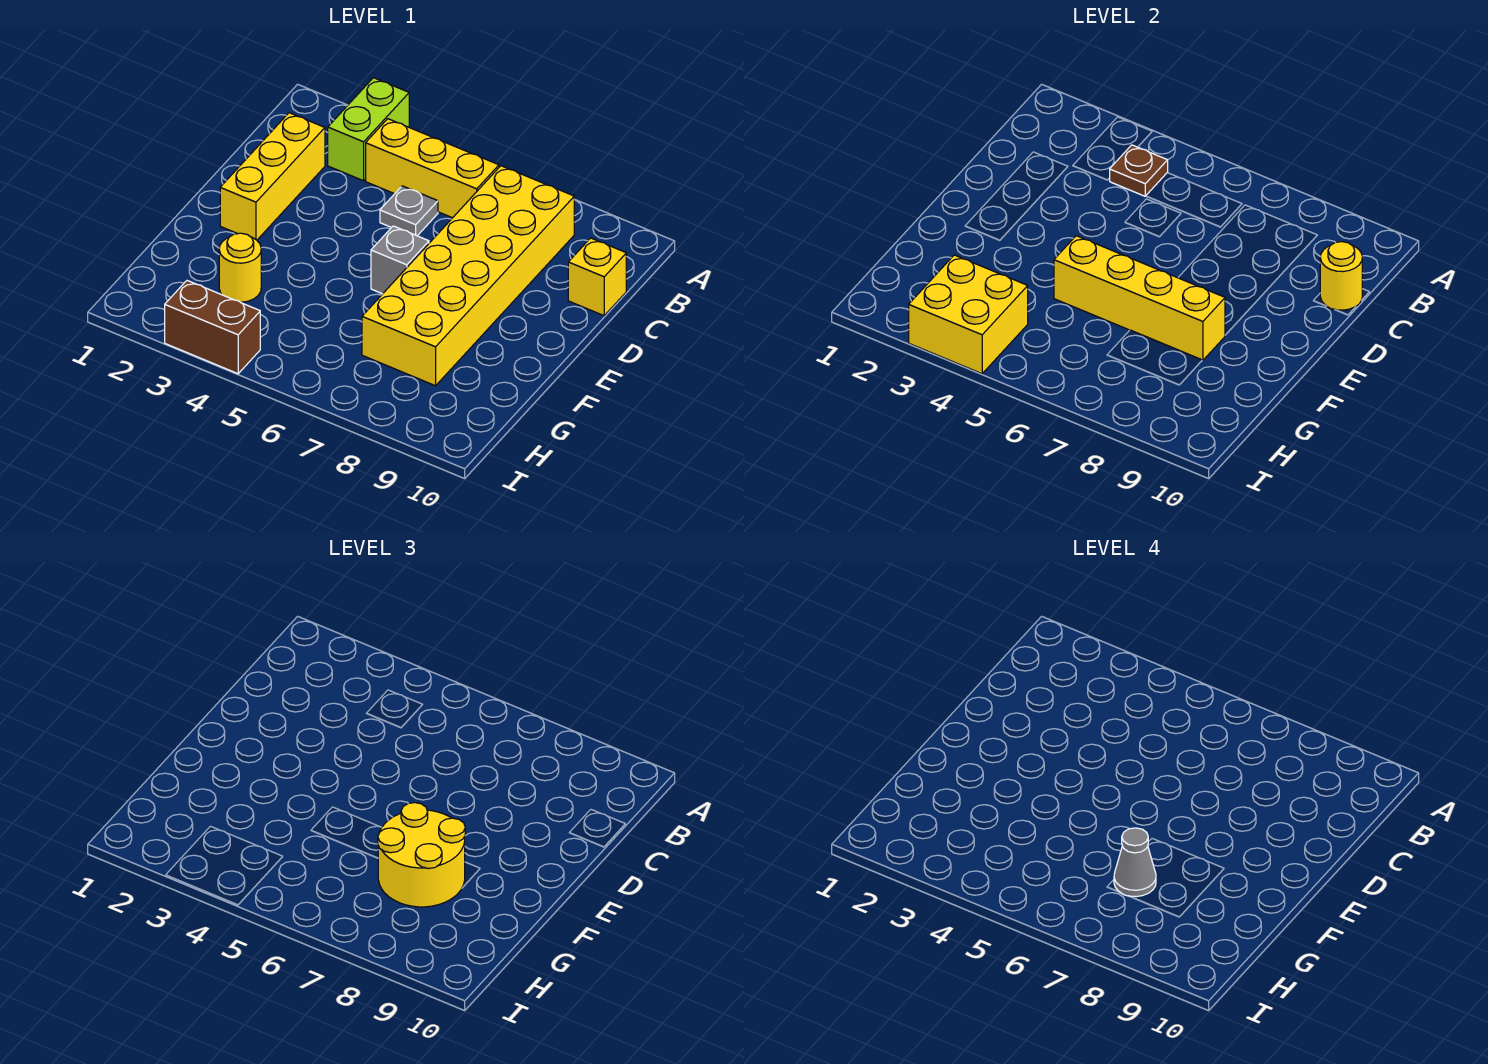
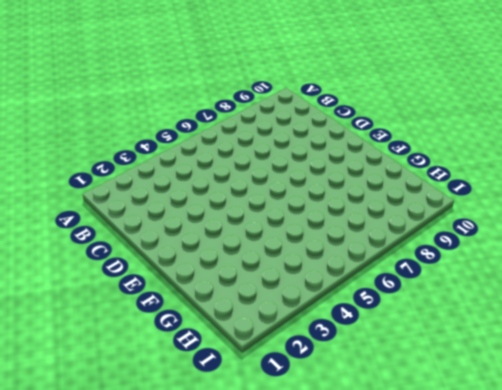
none -> lime 1x2 brick [328,78,409,181]
none -> yellow 1x3 brick [366,119,499,218]
none -> yellow 2x6 brick [362,166,574,386]

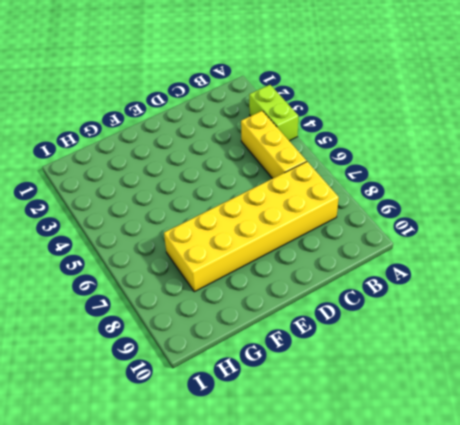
lime 1x2 brick [249,85,298,141] -> lime 1x2 brick turned to [328,78,409,181]
none -> yellow 1x3 brick [220,113,325,240]
none -> grey 1x1 plate [380,186,438,236]
none -> yellow 1x1 brick [568,238,626,316]

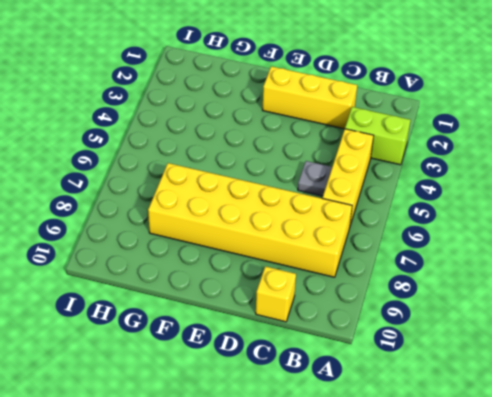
none -> grey 1x1 brick [371,226,429,294]
none -> yellow 1x1 round brick [219,233,261,302]
none -> brown 1x2 brick [165,281,260,374]

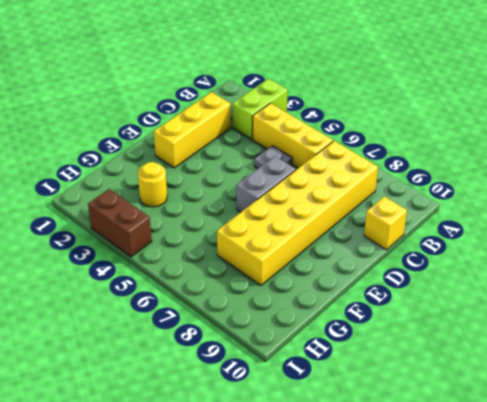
grey 1x2 brick [236,156,296,212] -> grey 1x1 brick [371,226,429,294]
none -> brown 1x1 plate [1110,145,1168,196]
none -> yellow 1x1 round brick [1320,242,1362,310]
none -> yellow 1x4 brick [1054,236,1225,360]

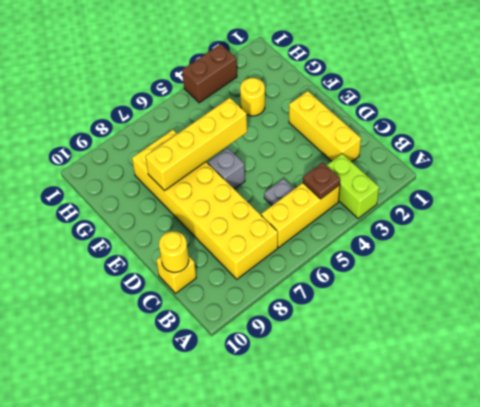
none -> yellow 2x2 brick [909,255,1028,374]
none -> yellow 2x2 round brick [378,803,465,907]
none -> grey 1x1 cone [1114,828,1156,897]

